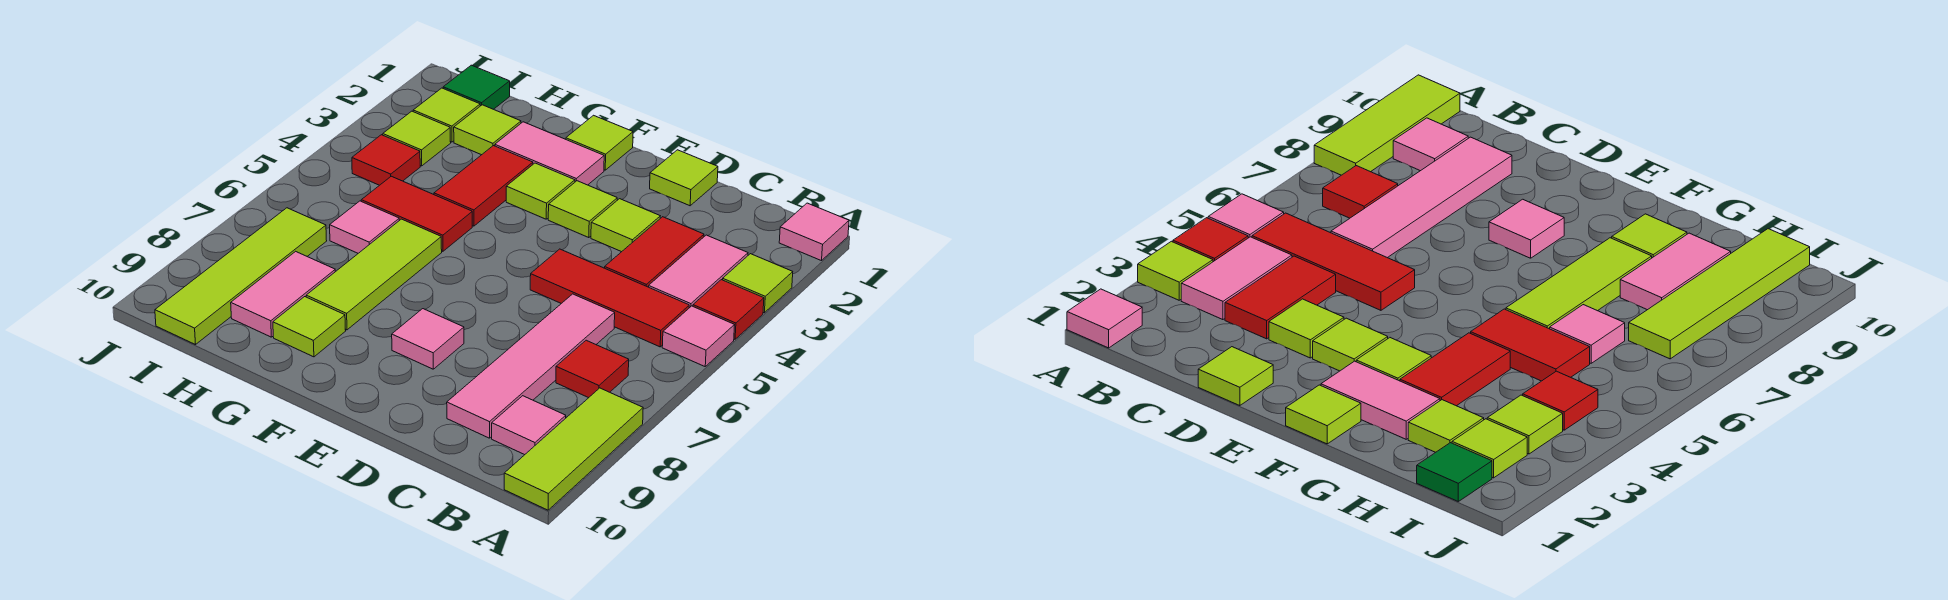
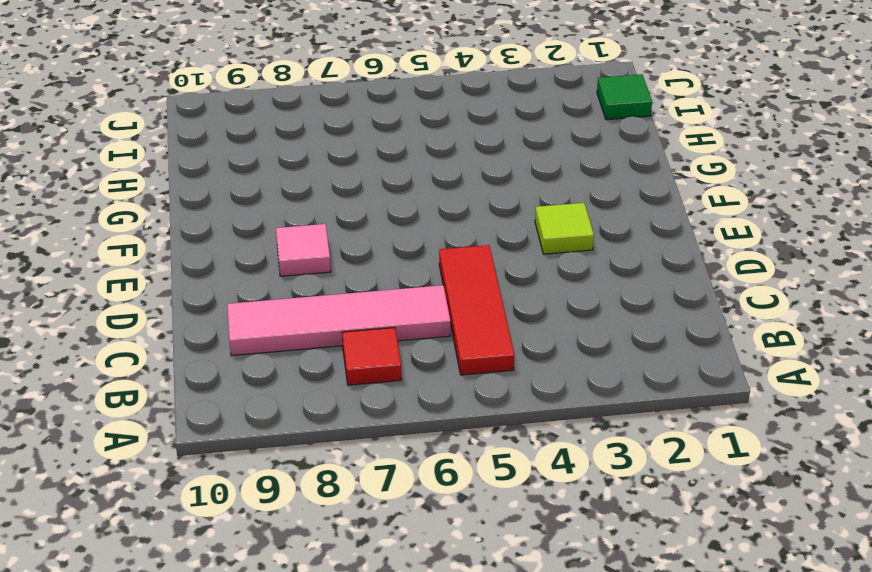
none -> pink 1x1 tile [779,203,849,261]
none -> lime 1x1 tile [723,254,793,313]
none -> red 1x1 tile [693,280,764,339]
none -> pink 1x1 tile [662,306,735,366]

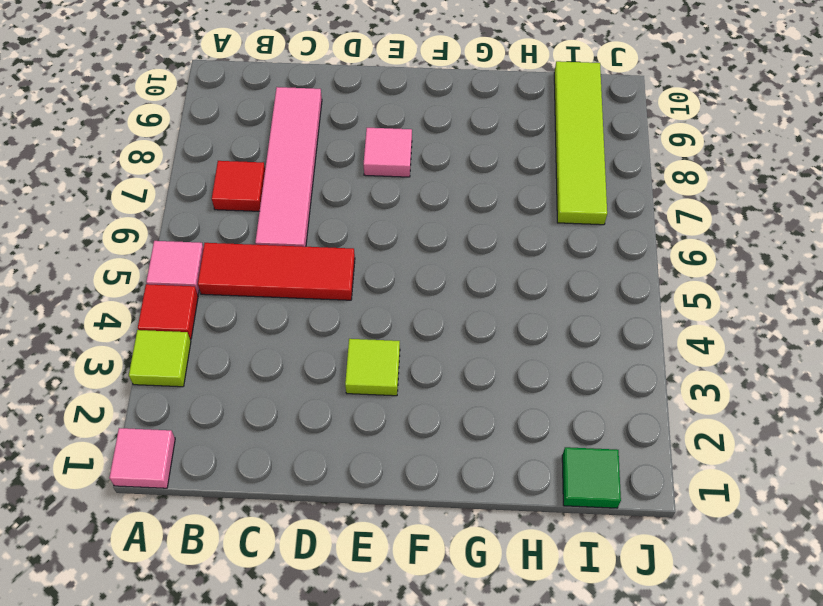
none -> lime 1x3 tile [504,388,643,510]
none -> pink 1x2 tile [649,235,748,308]
none -> pink 1x1 tile [492,396,566,455]
none -> red 1x2 tile [605,217,704,287]

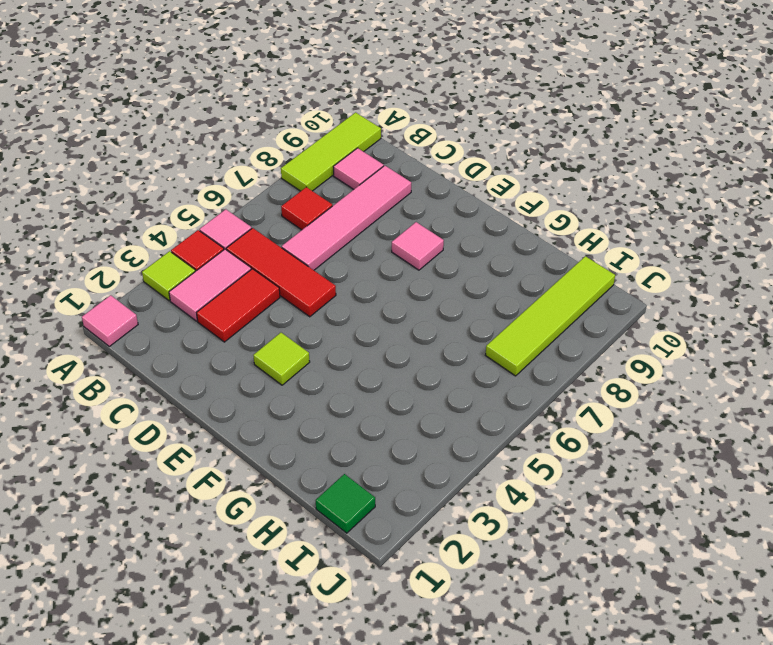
none -> lime 1x1 tile [650,150,718,206]
none -> lime 1x1 tile [591,199,660,252]
none -> lime 1x1 tile [566,115,633,170]
none -> pink 1x2 tile [495,122,604,185]

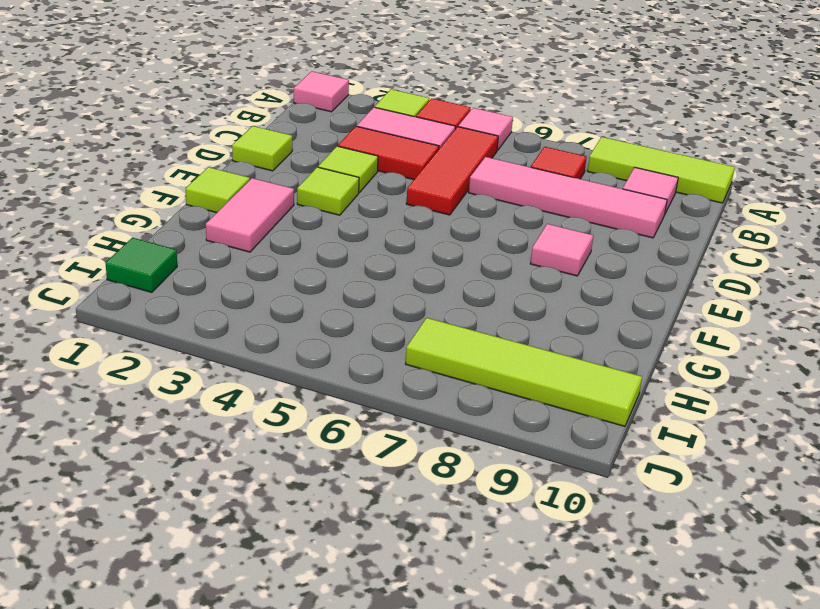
none -> lime 1x1 tile [506,163,575,219]
none -> red 1x2 tile [434,146,533,226]
none -> red 1x2 tile [361,176,472,251]
none -> lime 1x3 tile [306,219,442,330]

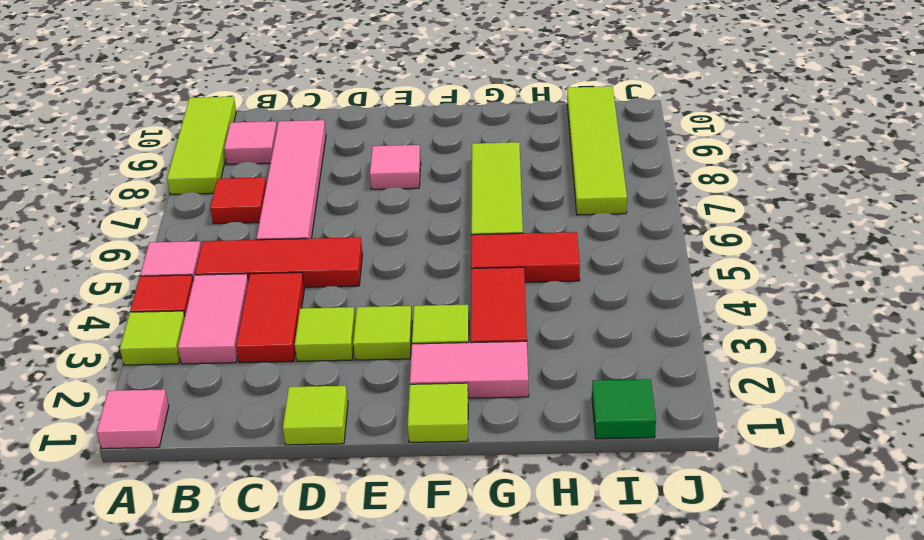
none -> lime 1x1 tile [273,297,346,357]
none -> lime 1x1 tile [454,105,521,155]
none -> pink 1x1 tile [330,201,399,253]
none -> pink 1x2 tile [231,251,335,337]

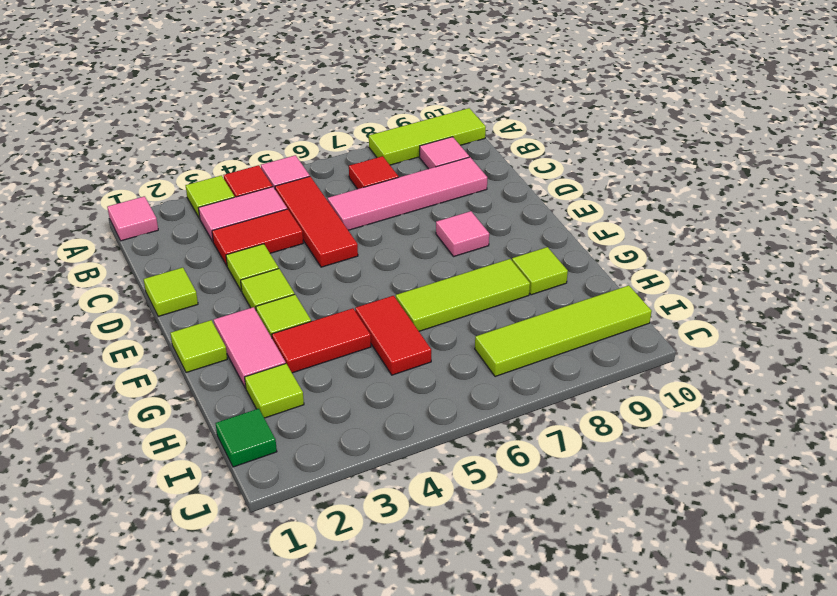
none -> pink 1x1 tile [330,201,399,253]
none -> pink 1x2 tile [231,251,335,337]
none -> lime 1x1 tile [413,88,480,142]
none -> lime 1x1 tile [383,111,451,166]

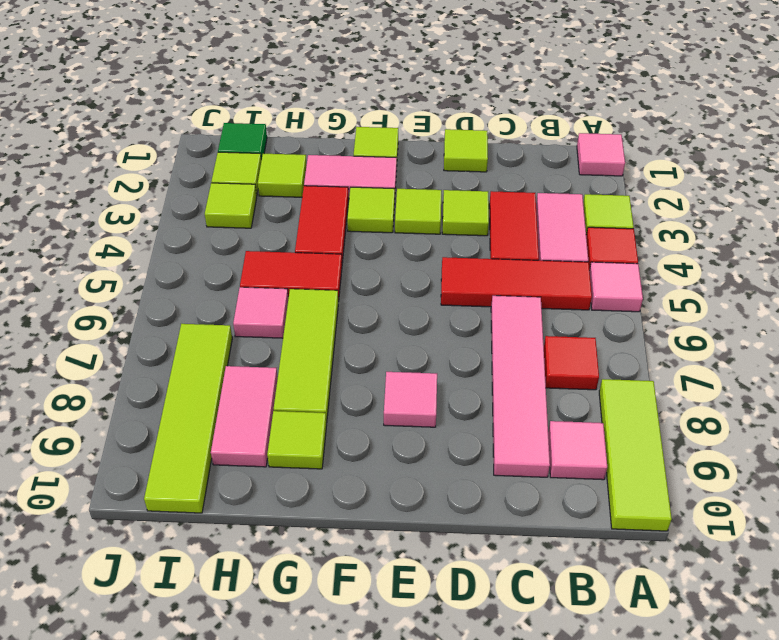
none -> red 1x1 tile [352,135,420,185]

